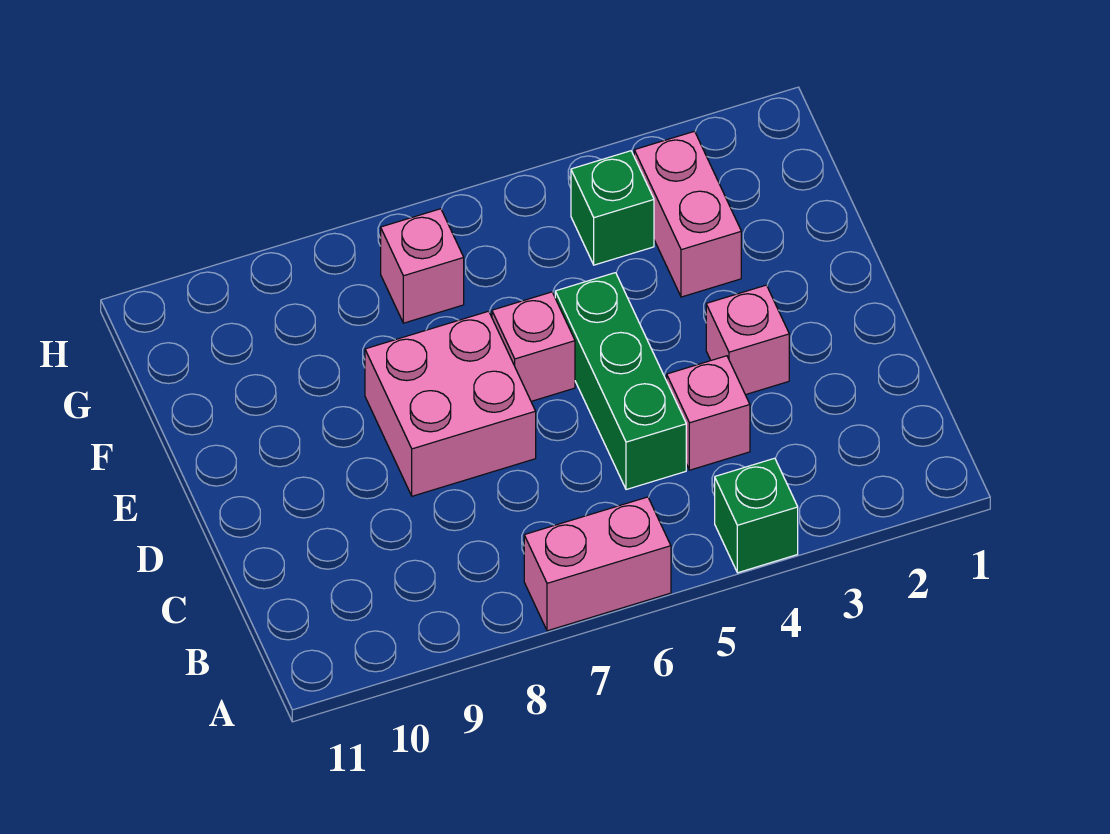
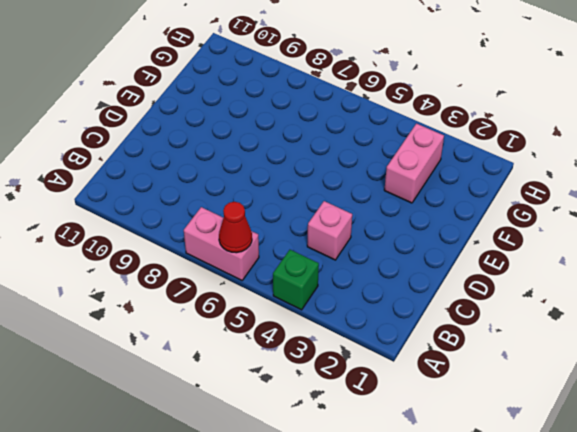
red 1x1 cone [219,202,252,253] -> none
none -> green 1x3 brick [555,273,686,490]
none -> pink 1x1 brick [706,285,789,395]

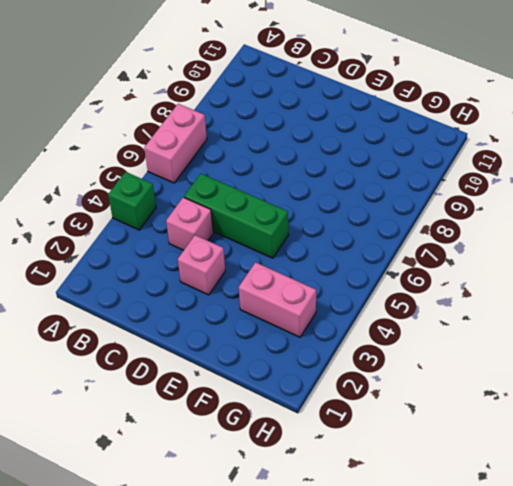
none -> pink 2x2 brick [365,311,536,496]
none -> pink 1x1 brick [492,292,575,401]

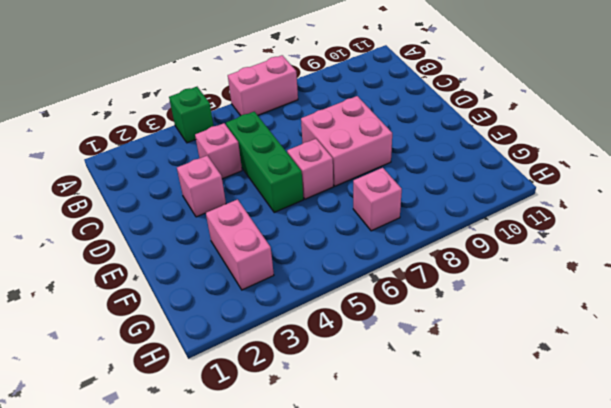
none -> green 1x1 brick [571,151,654,265]

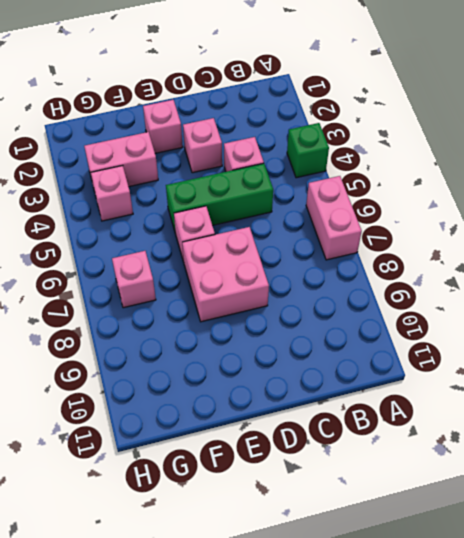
pink 1x1 brick [143,100,183,153] -> none
pink 1x1 brick [91,166,133,221] -> green 1x1 brick [571,151,654,265]

